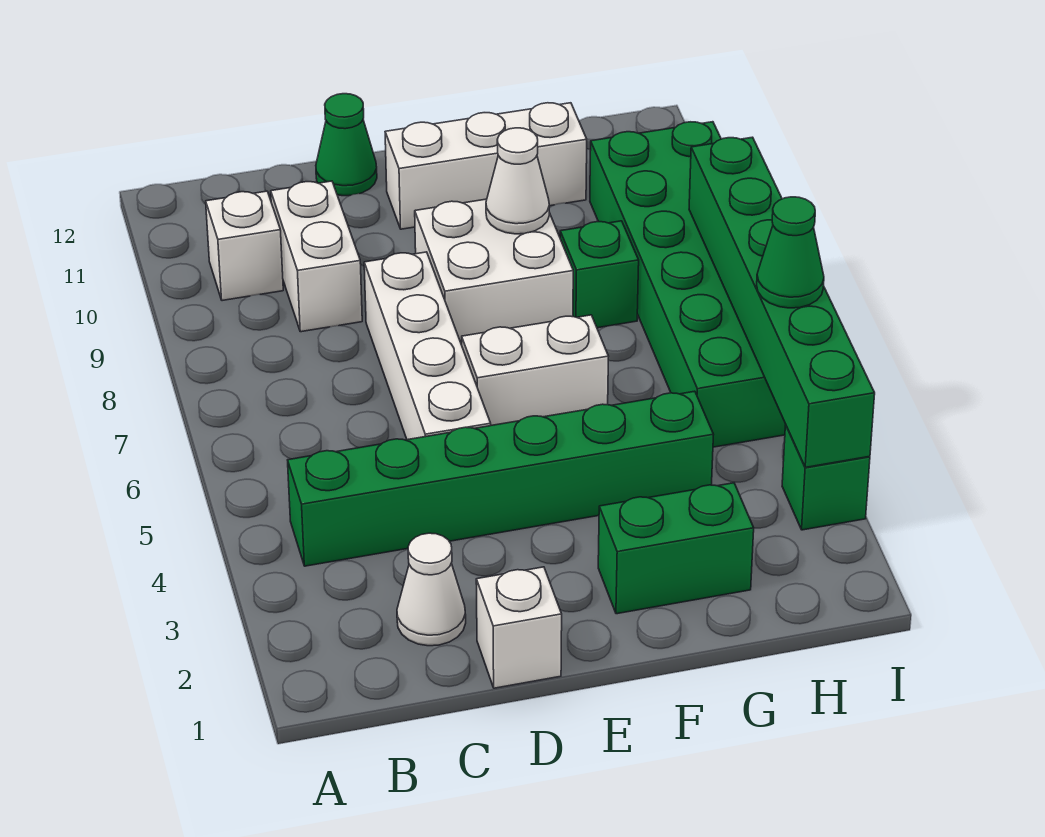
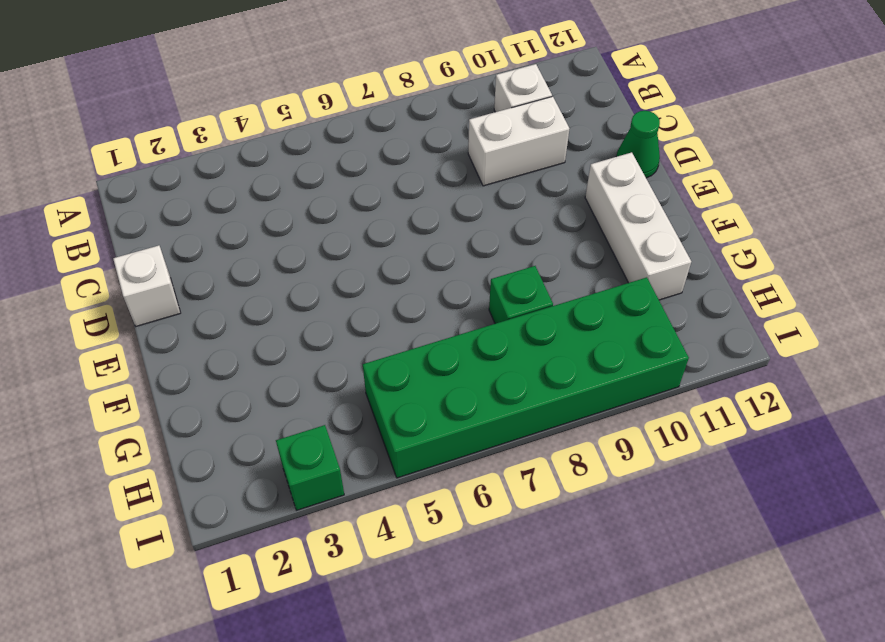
none -> green 1x6 brick [288,391,714,566]
none -> white 1x1 cone [397,533,466,646]
none -> white 1x4 brick [364,252,491,440]

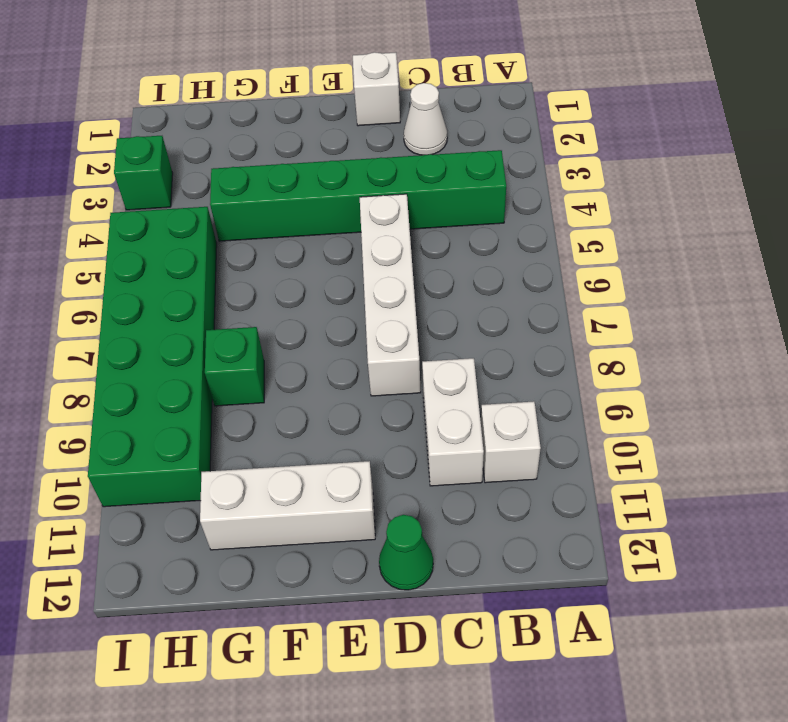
none -> white 1x2 brick [462,315,608,425]
none -> white 2x2 brick [415,199,573,345]
none -> green 1x2 brick [598,483,754,614]

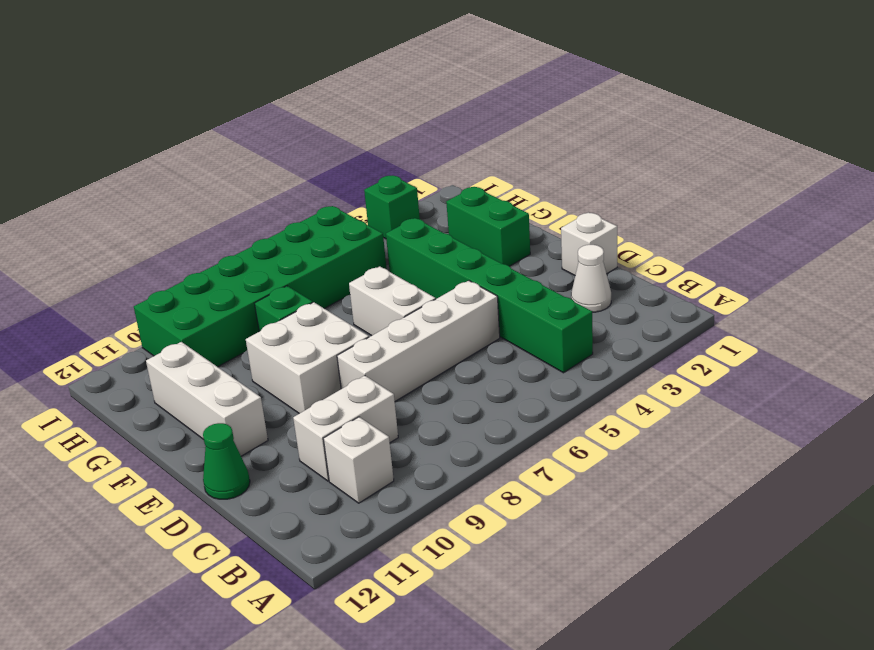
none -> white 1x1 cone [486,128,549,234]
none -> green 1x6 brick [689,137,875,467]
none -> green 1x1 cone [757,197,824,308]

